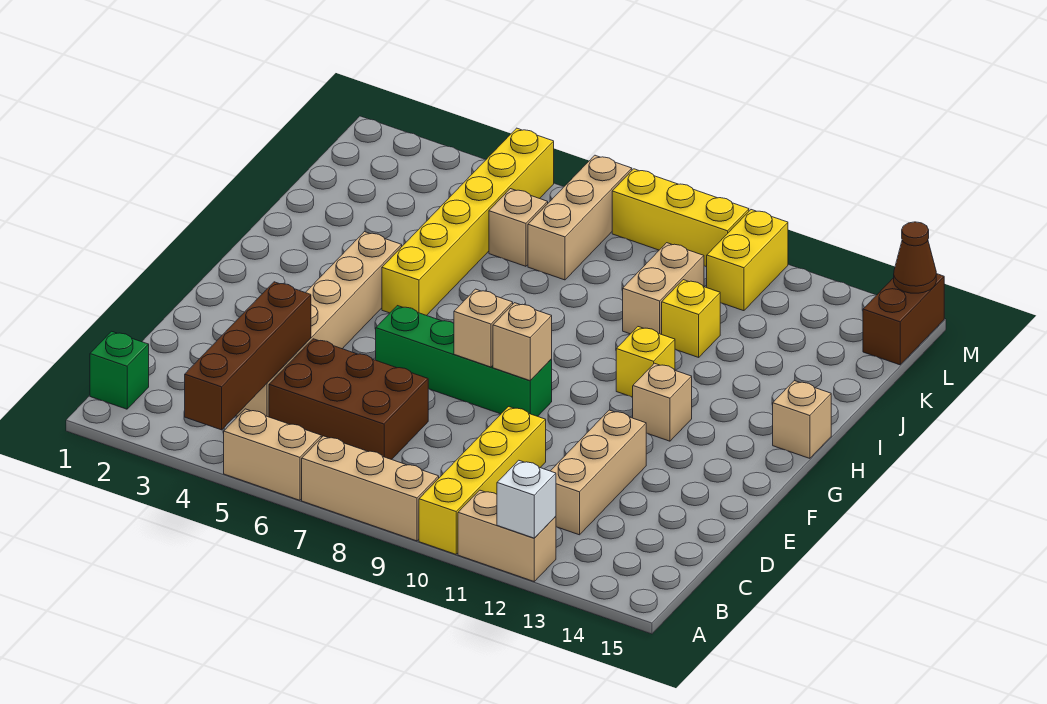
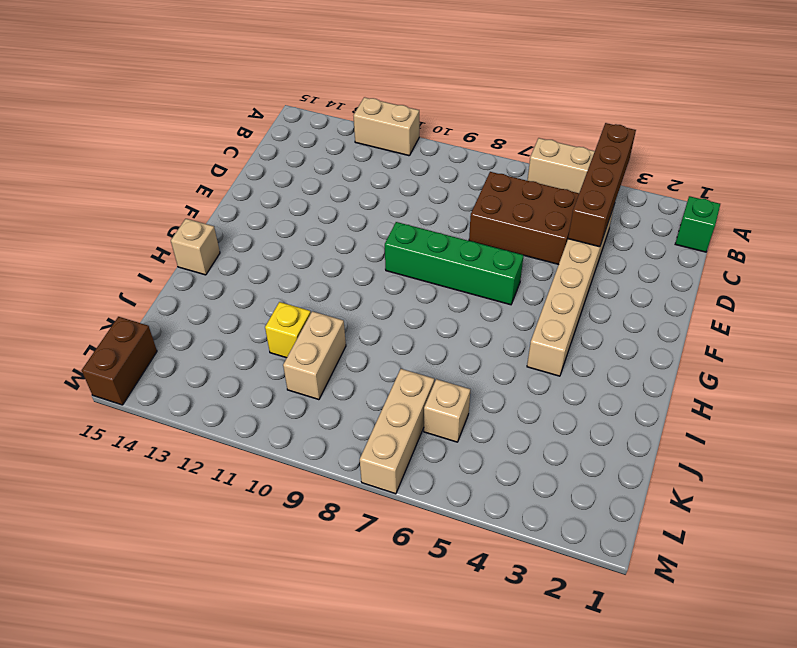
none -> tan 1x3 brick [302,436,439,541]
none -> yellow 1x4 brick [419,407,546,554]
none -> tan 1x3 brick [551,410,646,535]

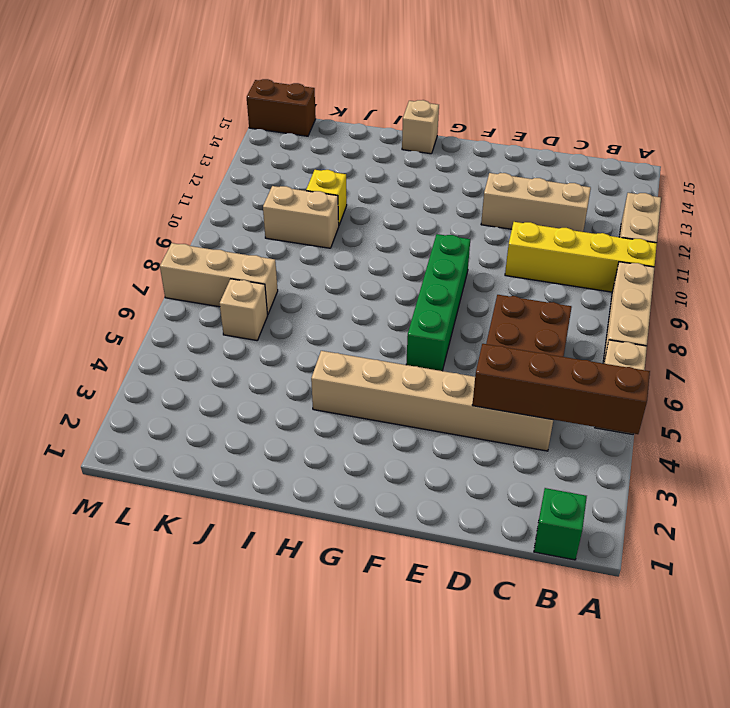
none -> tan 1x1 brick [633,363,692,441]
none -> yellow 1x6 brick [382,128,554,316]
none -> yellow 1x1 brick [616,327,675,397]

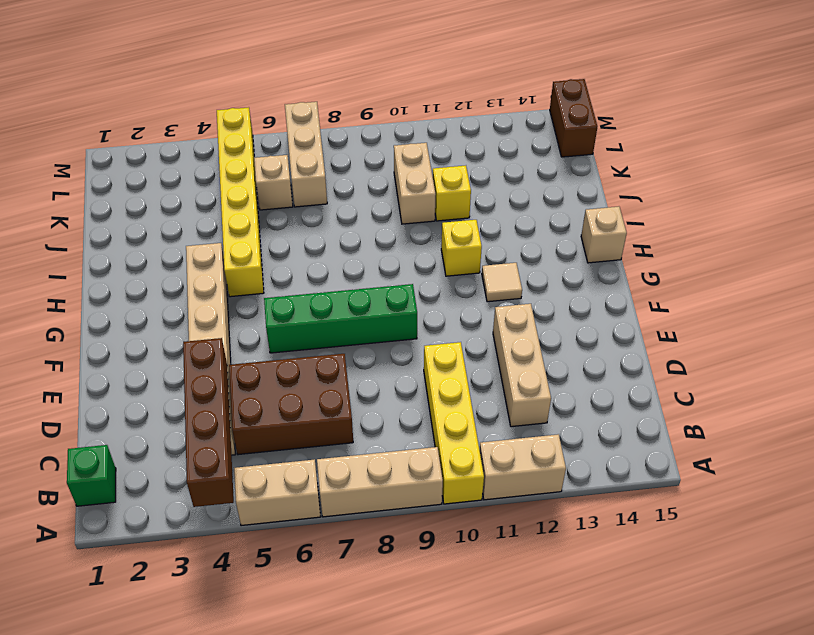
tan 1x1 tile [482,263,522,302] -> tan 1x1 brick [633,363,692,441]
none -> yellow 1x2 brick [707,210,788,311]
none -> yellow 1x3 brick [612,169,749,267]
none -> white 1x1 brick [497,460,556,538]

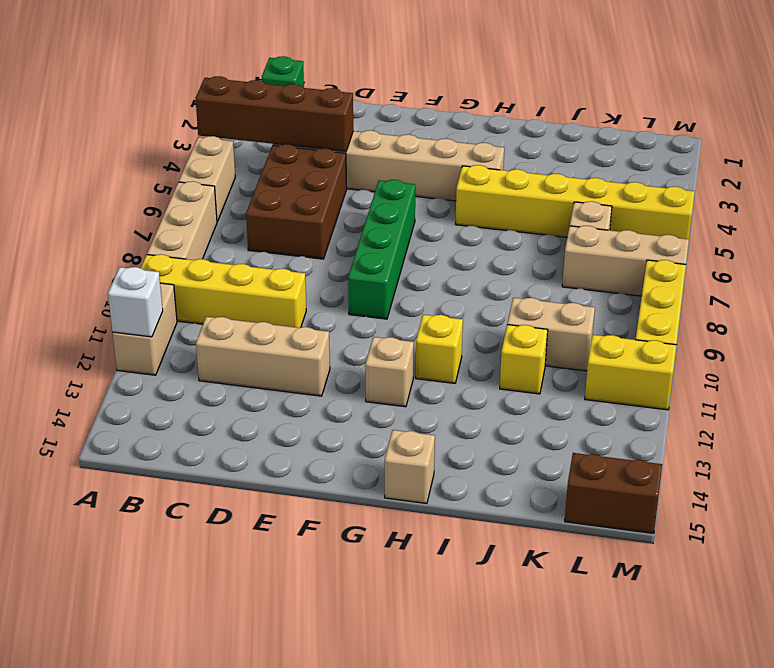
none -> tan 1x1 brick [454,289,513,367]
none -> tan 1x1 brick [493,303,552,381]
none -> brown 1x1 cone [894,222,936,293]

